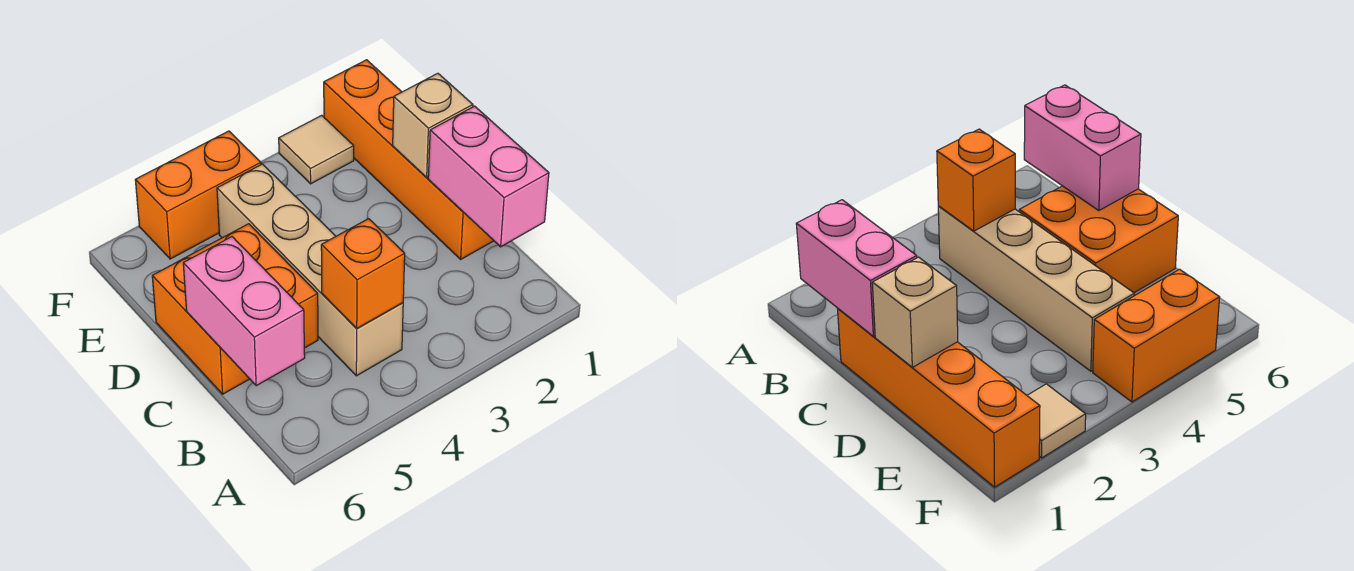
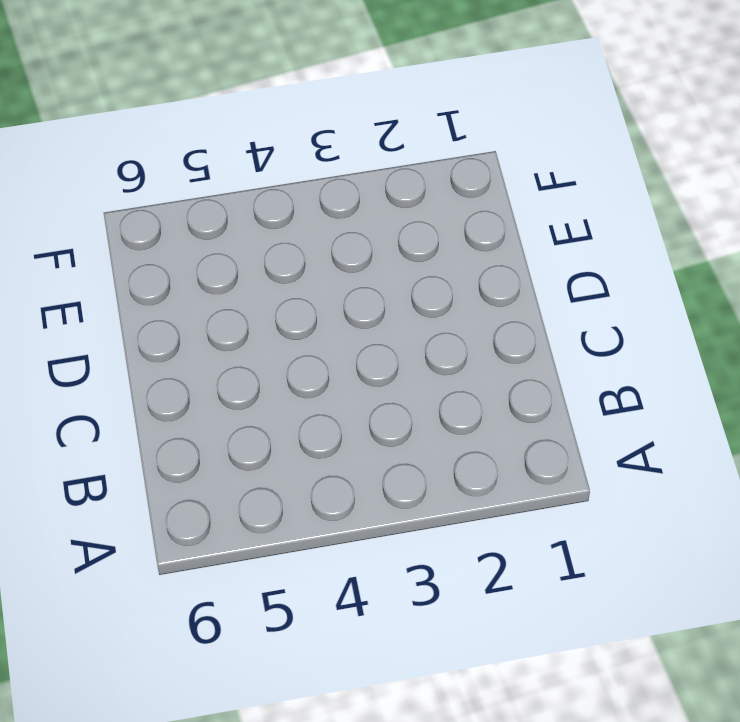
none -> tan 1x4 brick [217,164,403,376]
none -> orange 1x4 brick [324,60,494,259]

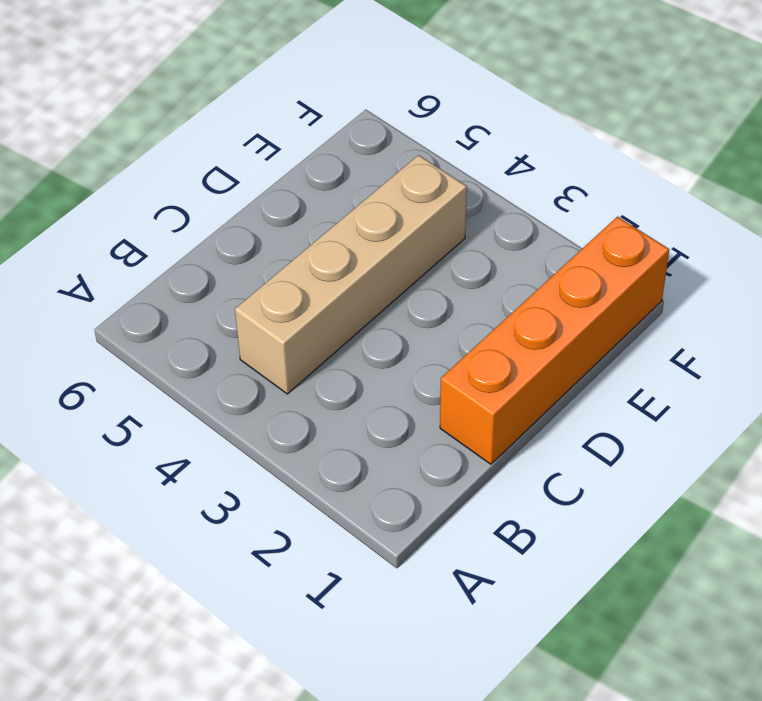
none -> orange 2x2 brick [152,224,318,394]
none -> tan 1x1 tile [279,115,354,184]

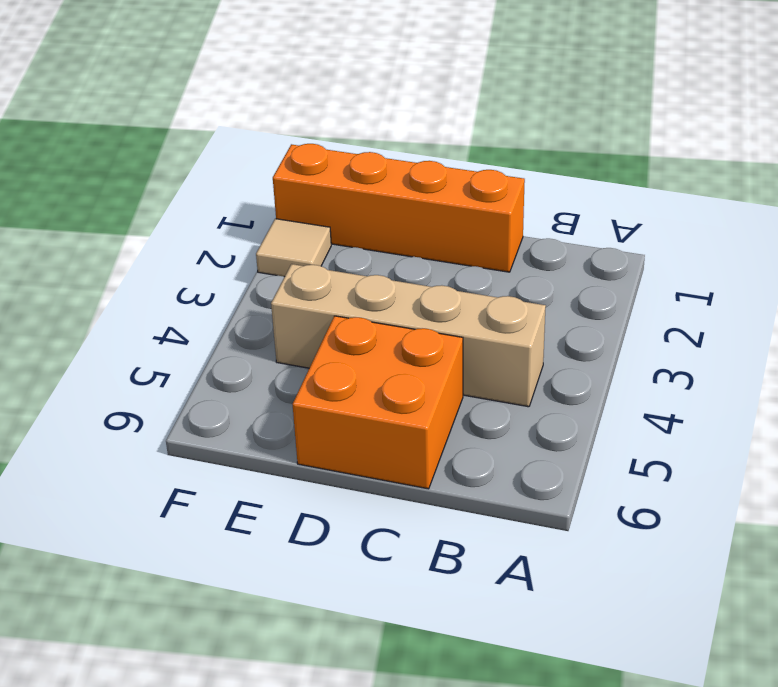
none -> orange 1x2 brick [135,131,261,259]
none -> pink 1x2 brick [428,106,549,247]

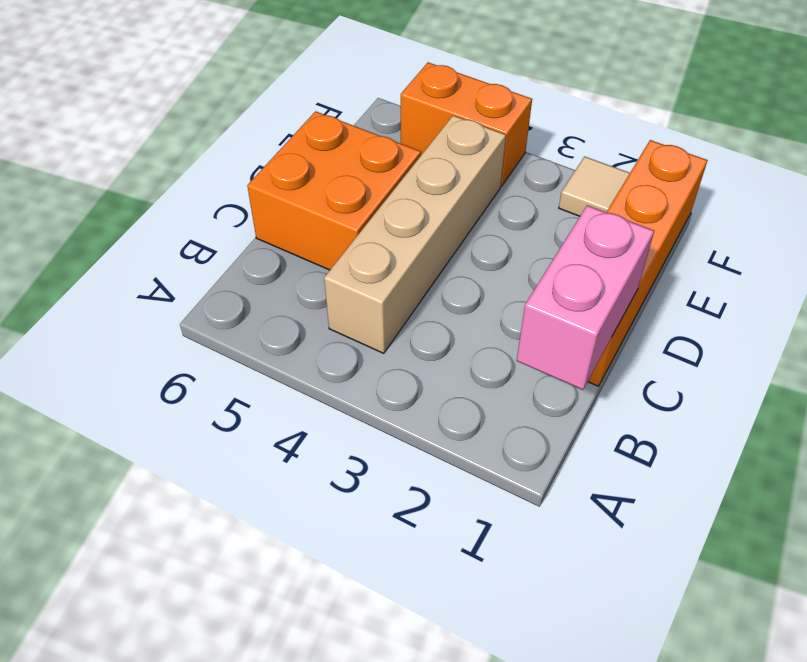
none -> orange 1x1 brick [321,219,405,328]
none -> pink 1x2 brick [183,237,305,386]

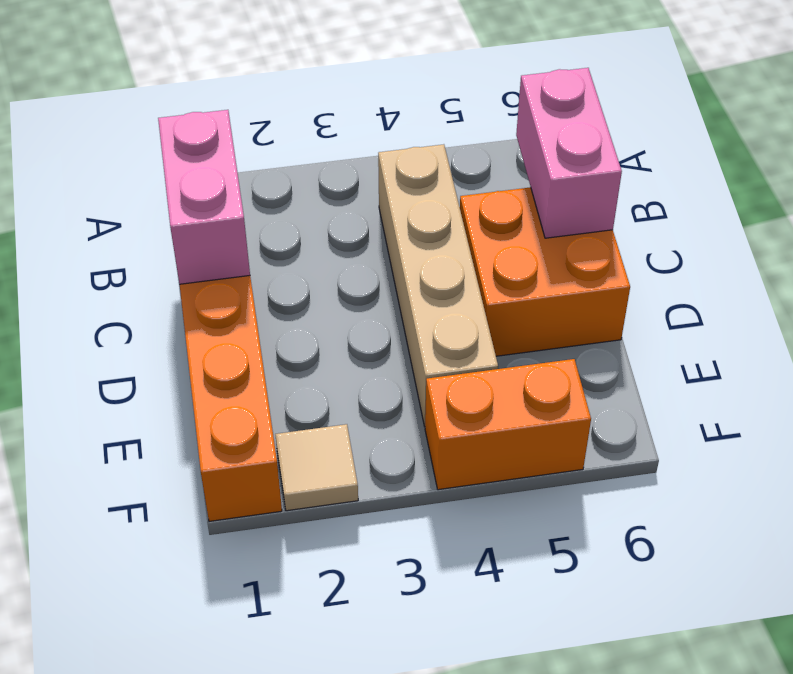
none -> orange 1x1 brick [321,219,405,328]
none -> tan 1x1 brick [393,73,473,178]

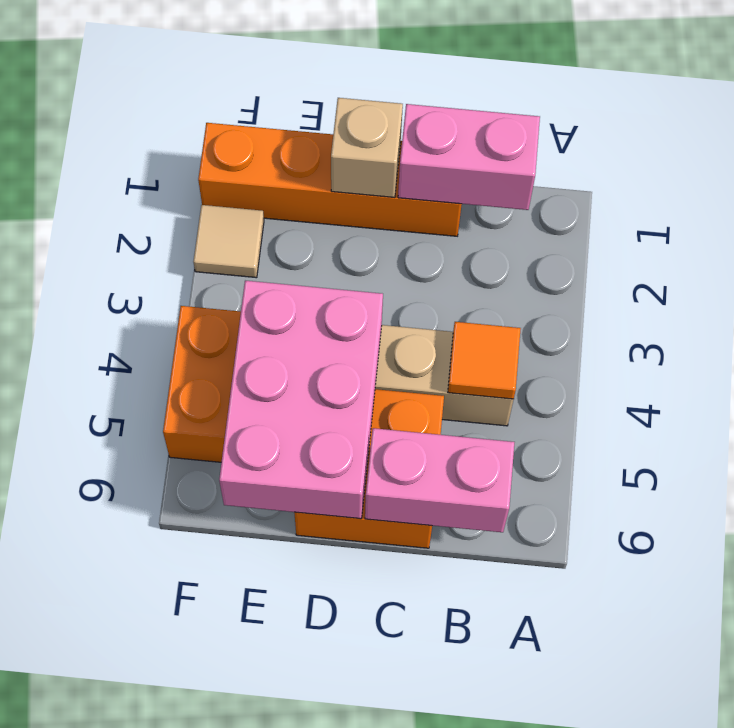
orange 1x1 tile [448,322,521,399] -> orange 1x1 brick [321,219,405,328]
pink 2x3 brick [219,281,383,519] -> none

